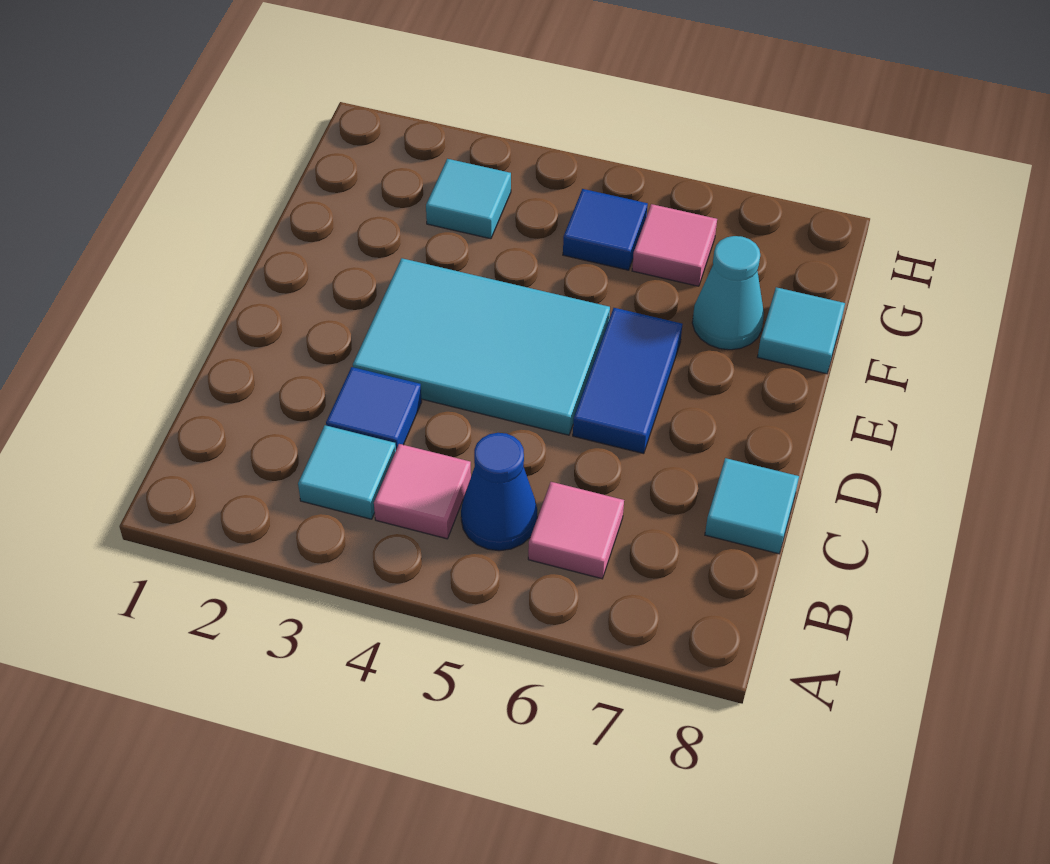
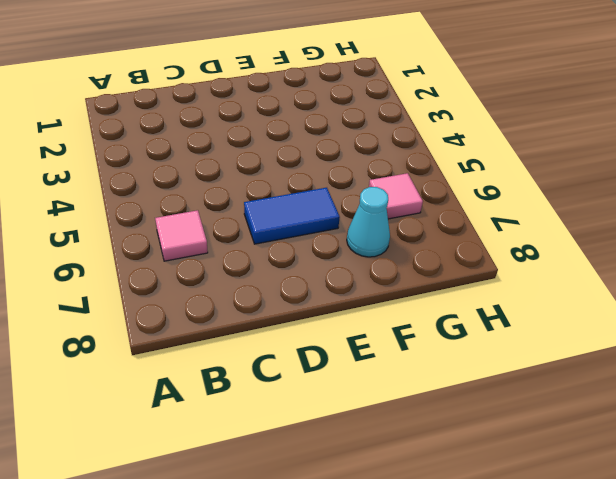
none -> cyan 1x1 tile [298,425,396,519]
none -> pink 1x1 tile [374,444,471,539]
none -> blue 1x1 cone [461,433,537,551]

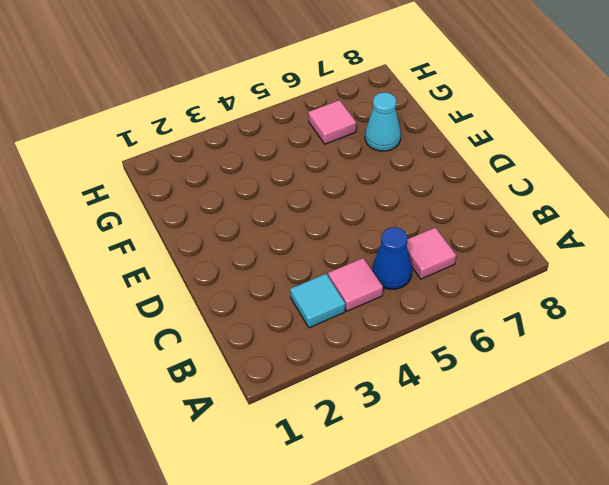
none -> blue 1x1 tile [326,367,422,449]
none -> cyan 1x1 tile [705,458,799,554]
none -> cyan 2x3 tile [353,258,610,435]

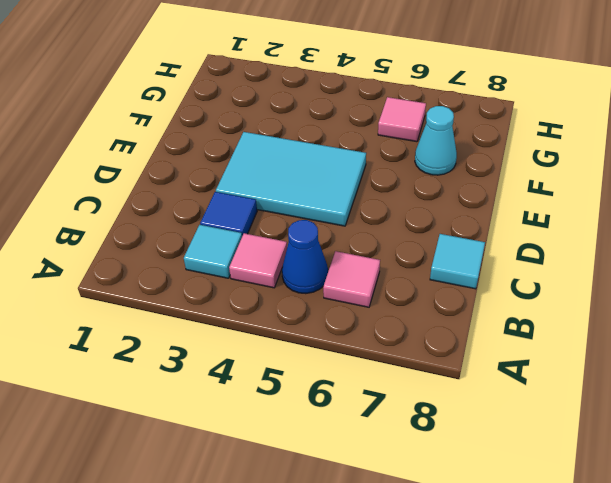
none -> blue 1x2 tile [573,308,683,454]
none -> cyan 1x1 tile [758,287,845,374]
none -> cyan 1x1 tile [426,159,511,239]

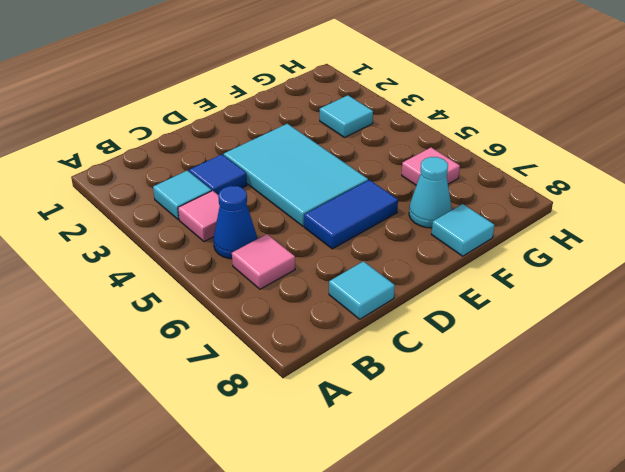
none -> blue 1x1 tile [563,189,648,270]

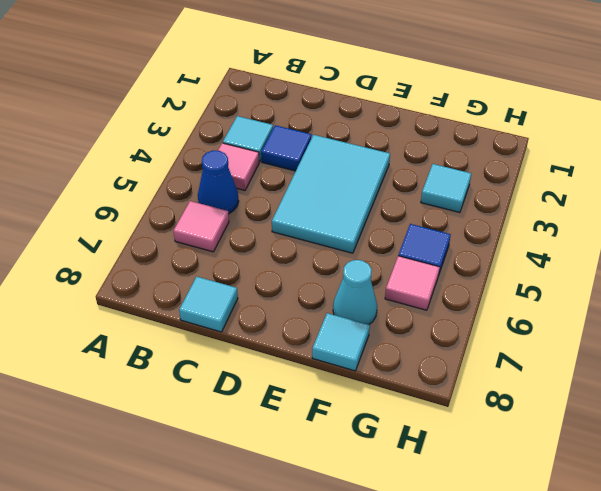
none -> blue 1x2 tile [573,308,683,454]

